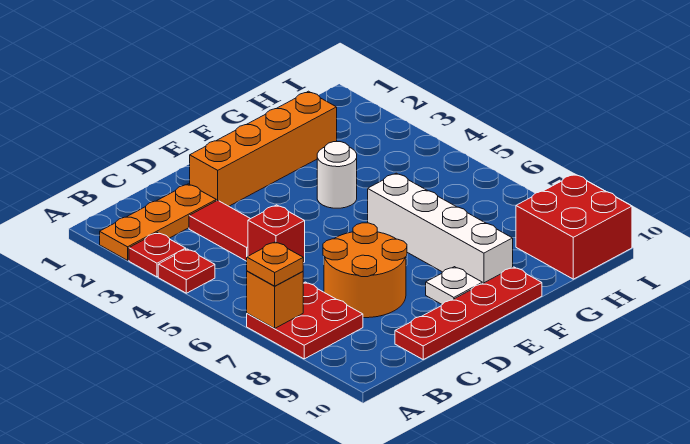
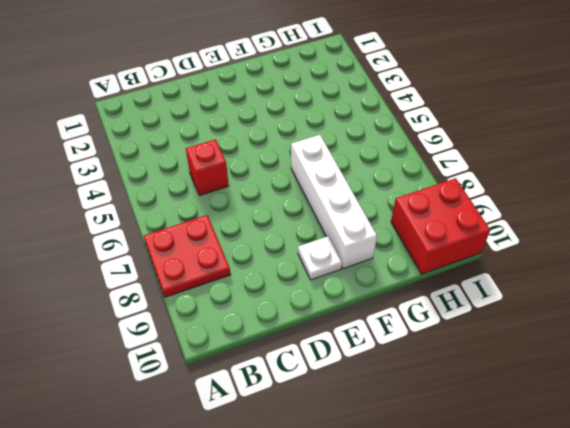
none -> orange 1x3 plate [100,184,216,260]
none -> red 1x1 plate [129,233,186,277]
none -> red 1x1 plate [158,249,215,293]

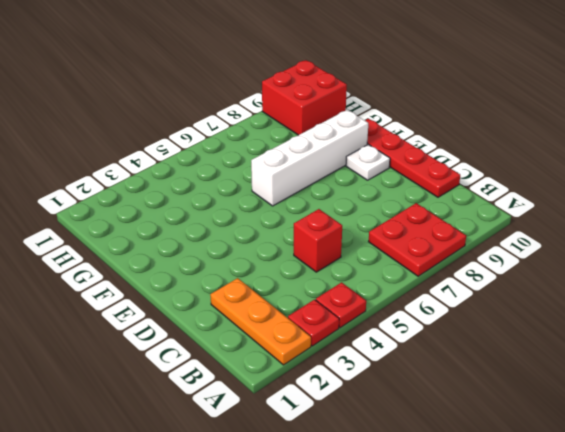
none -> red 1x2 tile [189,200,250,261]
none -> orange 2x2 round brick [323,223,407,318]
none -> orange 1x4 brick [190,91,337,206]

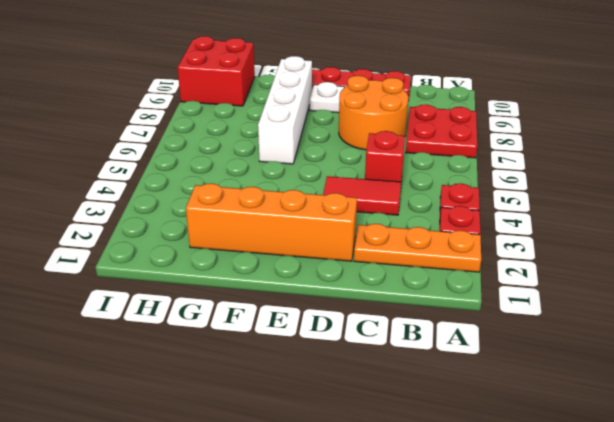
red 1x2 tile [323,176,401,215] -> red 1x2 tile turned to [189,200,250,261]
none -> white 1x1 round brick [317,142,357,208]
none -> orange 1x1 brick [247,271,303,328]
none -> orange 1x1 plate [247,242,303,286]

